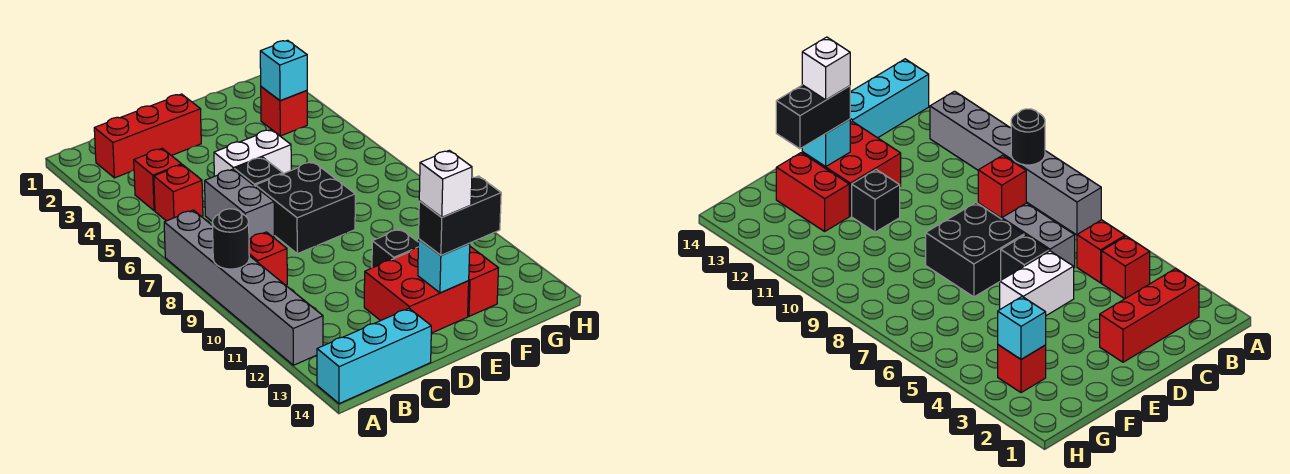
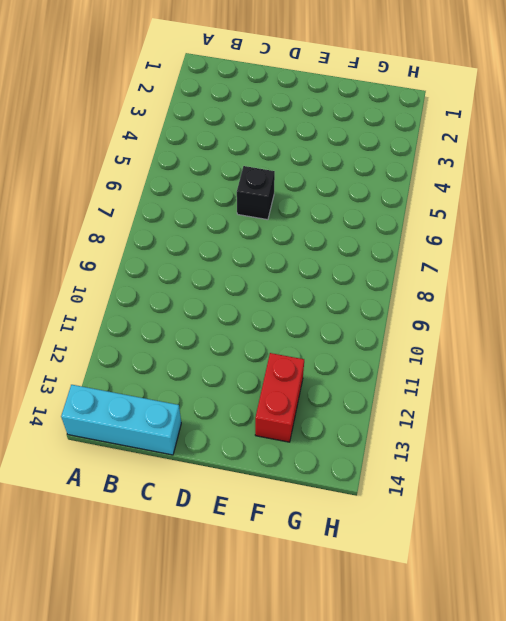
none -> grey 1x6 brick [164,210,323,365]
none -> red 1x3 brick [94,94,201,178]
none -> red 1x1 brick [134,149,182,211]

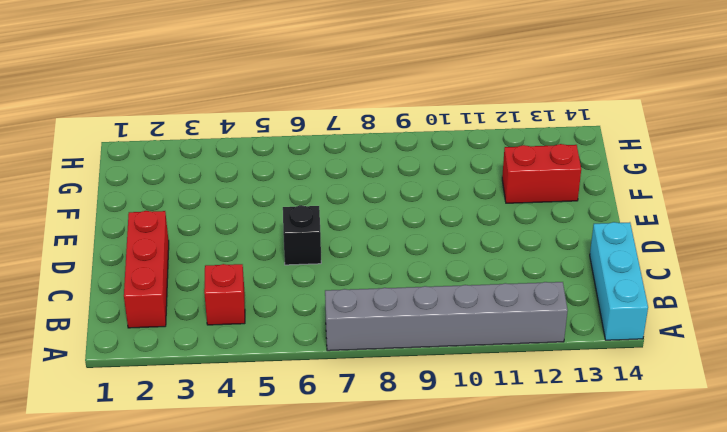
none -> red 1x1 brick [154,165,203,221]
none -> red 1x1 brick [249,232,287,285]
none -> grey 1x2 brick [205,169,274,239]

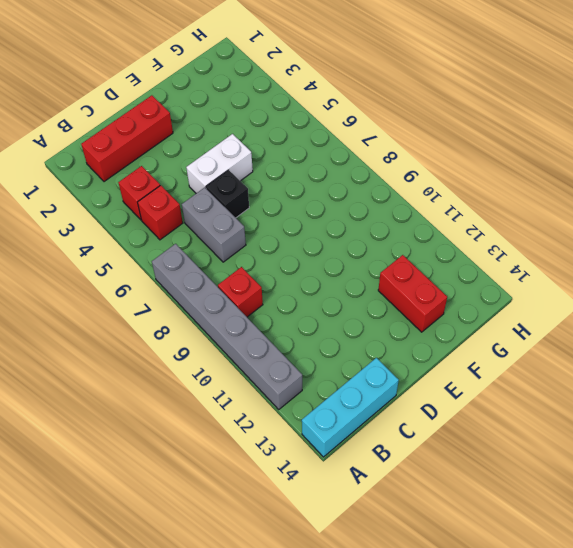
none -> black 2x2 brick [255,162,355,254]
none -> red 2x2 brick [364,248,469,333]
none -> black 1x1 brick [372,229,418,268]

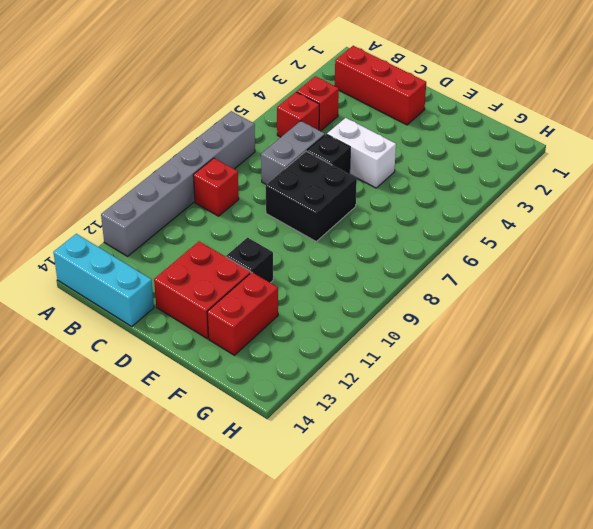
none -> red 1x1 brick [261,87,307,136]
none -> black 1x1 round brick [212,209,249,269]
none -> cyan 1x1 brick [418,239,470,293]

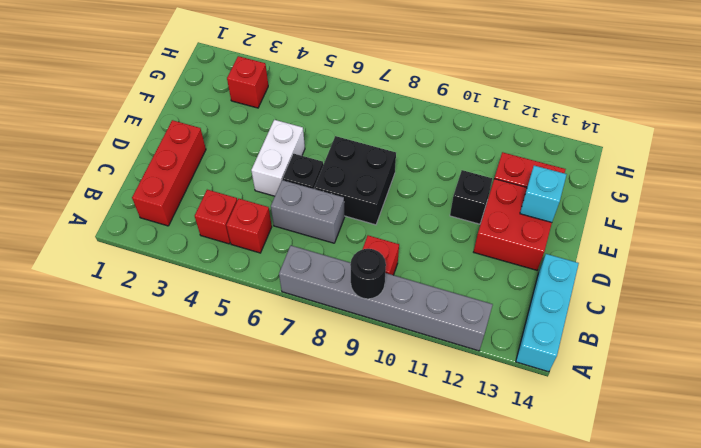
none -> cyan 1x1 brick [260,40,307,101]
none -> black 1x2 brick [419,176,501,255]
none -> white 1x1 brick [419,150,472,217]

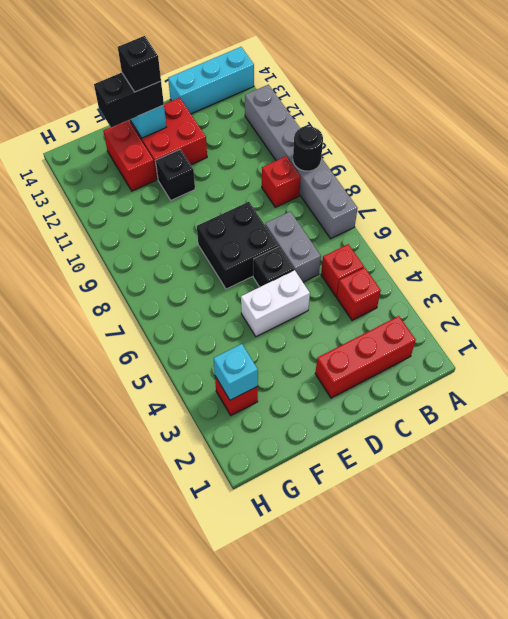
black 1x1 brick [118,36,161,92] -> white 1x1 brick [419,150,472,217]

